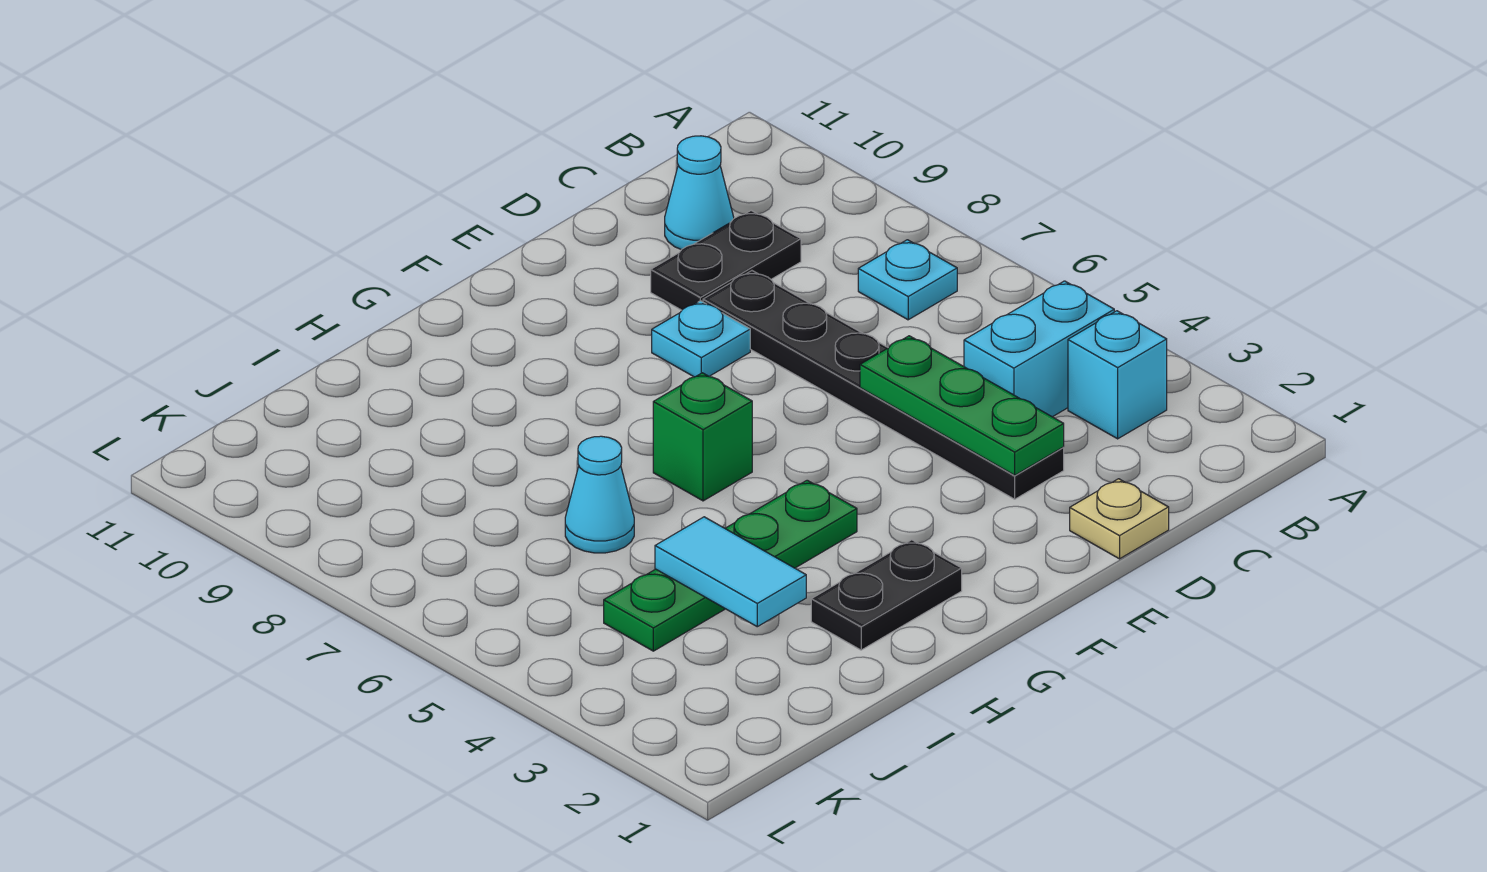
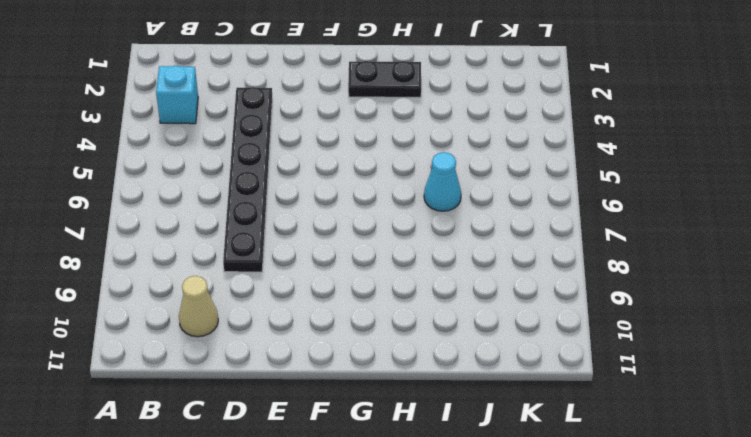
tan 1x1 cone [179,276,218,337] -> cyan 1x1 cone [665,136,734,250]
none -> cyan 1x2 brick [964,281,1114,417]
none -> cyan 1x1 plate [858,240,957,320]
none -> black 1x2 plate [651,211,801,310]

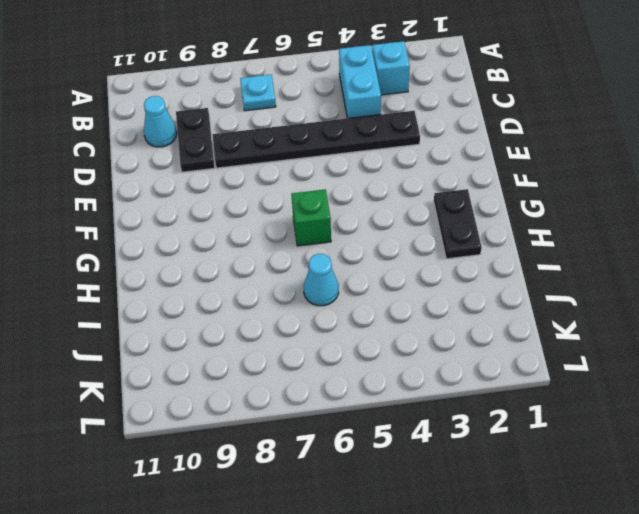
none -> tan 1x1 plate [1070,479,1169,559]
none -> cyan 1x1 plate [652,301,750,377]
none -> green 1x4 plate [604,480,857,651]

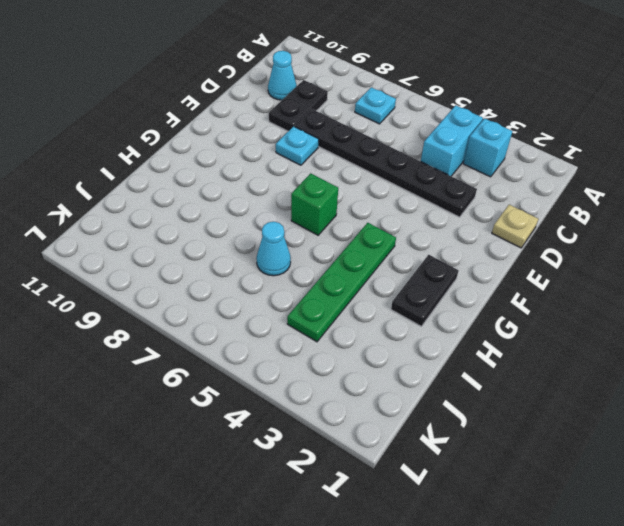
none -> green 1x3 plate [860,336,1064,475]
none -> cyan 1x2 tile [655,517,806,627]

